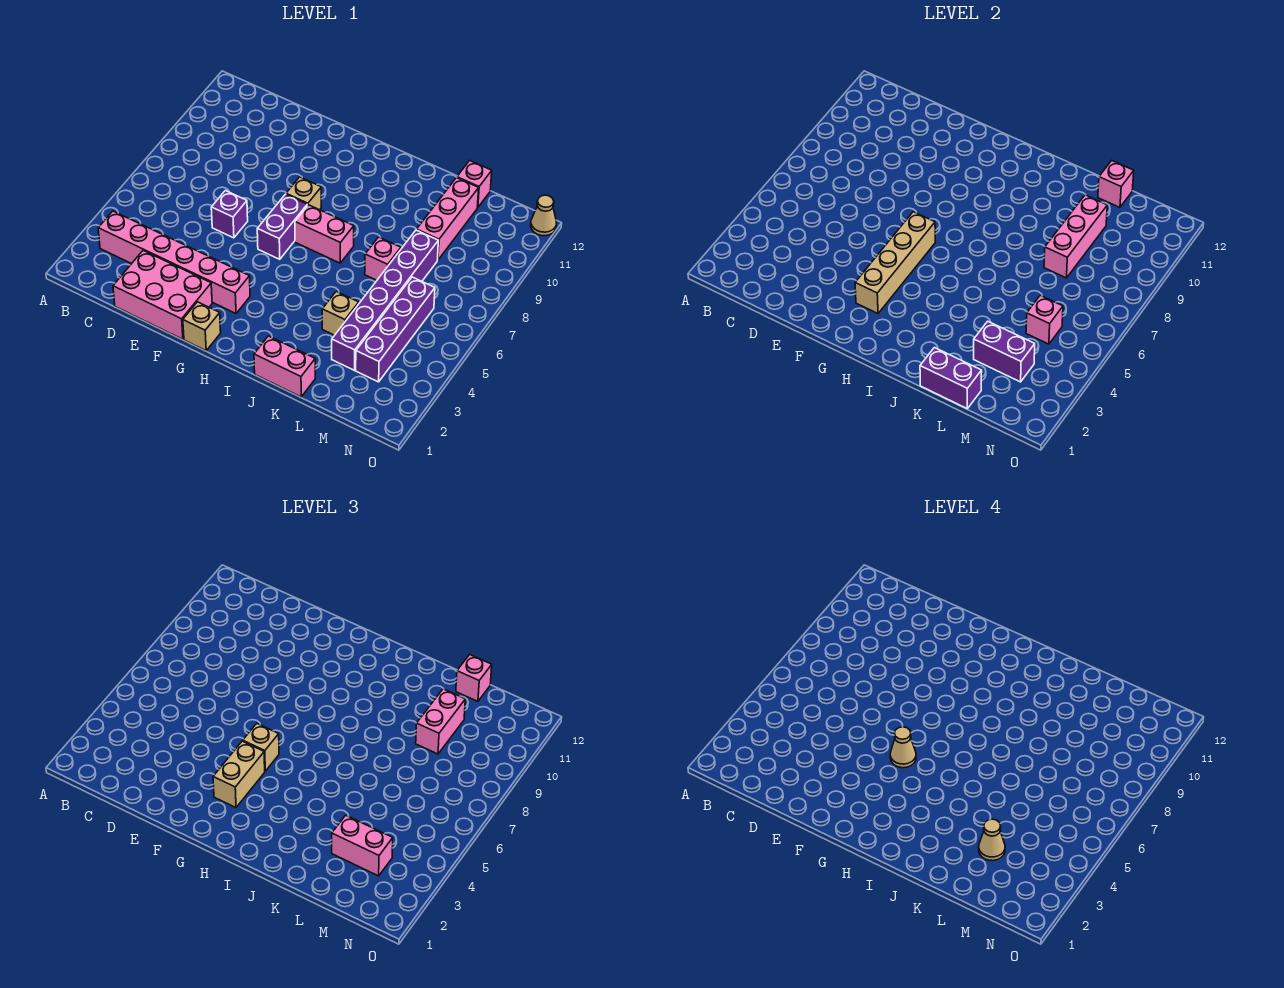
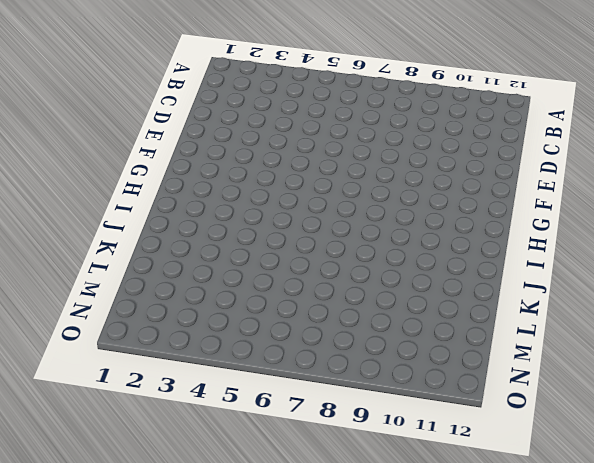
none -> pink 1x6 brick [98,211,250,313]
none -> pink 2x3 brick [113,251,212,339]
none -> purple 1x1 brick [211,191,248,238]

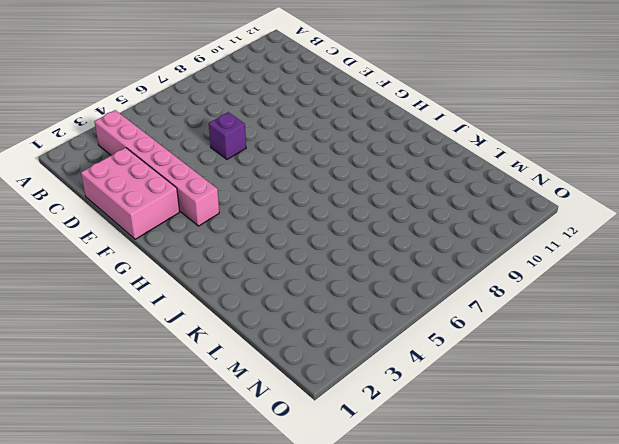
none -> tan 1x1 brick [183,302,221,351]
none -> purple 1x2 brick [257,194,307,259]
none -> tan 1x1 brick [286,177,321,210]

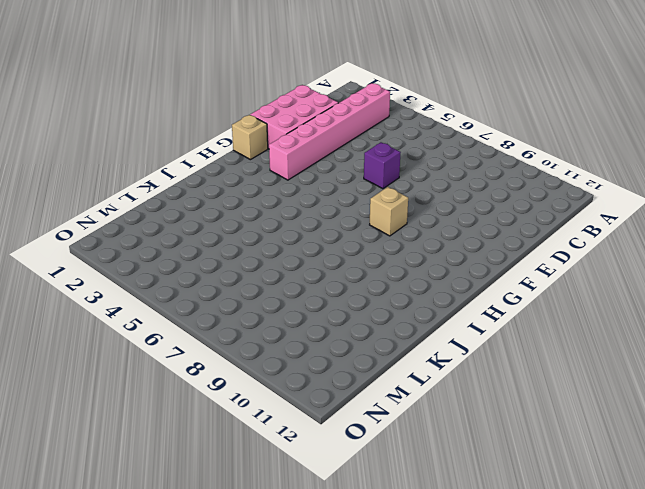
none -> purple 1x2 brick [257,194,307,259]
none -> pink 1x2 brick [295,205,354,263]
none -> pink 1x2 brick [254,336,315,397]

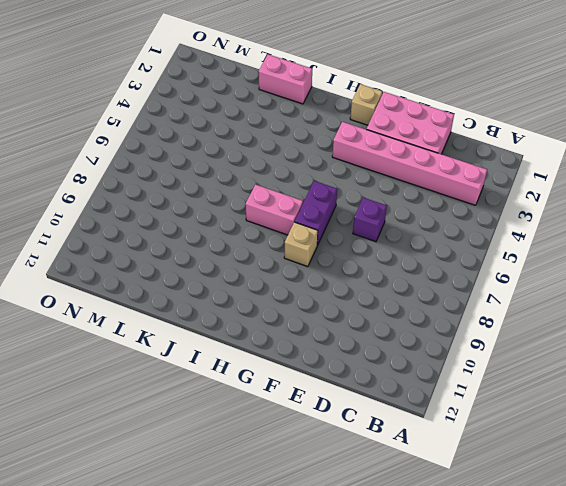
none -> tan 1x1 brick [322,291,359,335]
none -> pink 1x1 brick [365,237,401,280]
none -> purple 1x6 brick [332,230,438,370]

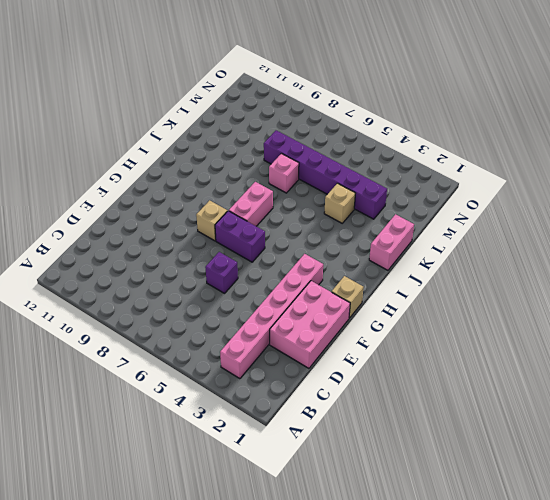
none -> pink 1x3 brick [417,178,479,260]
none -> pink 1x1 brick [457,161,492,207]
none -> purple 1x4 brick [356,277,435,382]

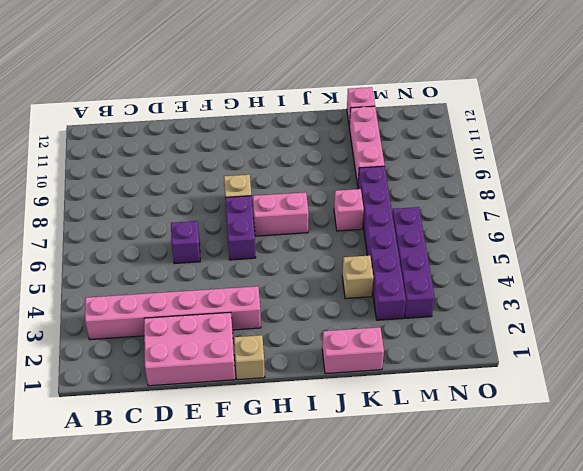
none -> tan 1x1 cone [531,195,556,236]
none -> tan 1x4 brick [855,212,935,313]
none -> purple 1x2 brick [920,348,982,408]

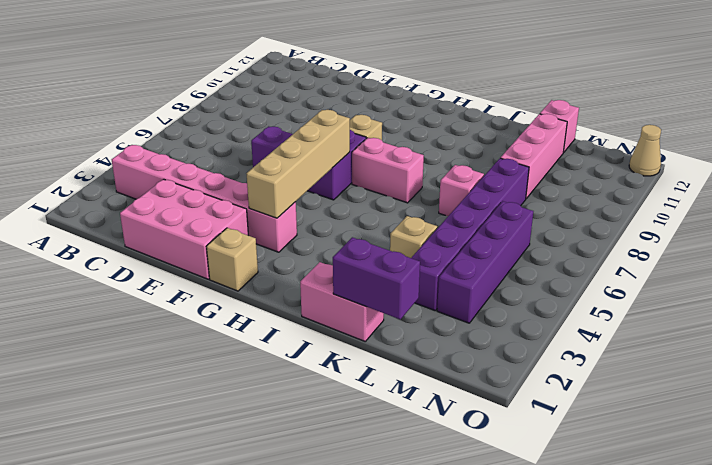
none -> purple 1x2 brick [974,321,1035,382]
none -> pink 1x3 brick [1044,195,1107,278]
none -> pink 1x1 brick [1098,161,1134,207]

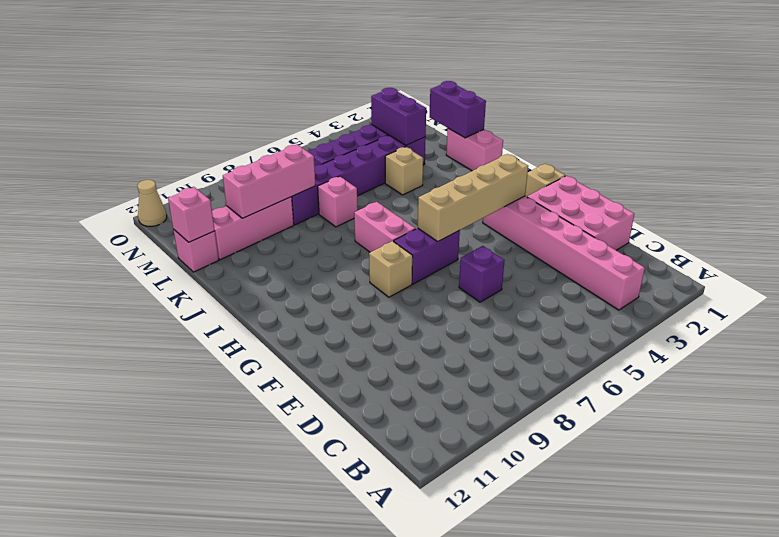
none -> pink 1x1 brick [1026,295,1063,344]
none -> tan 1x2 brick [213,741,265,807]
none -> tan 1x1 brick [243,724,279,771]

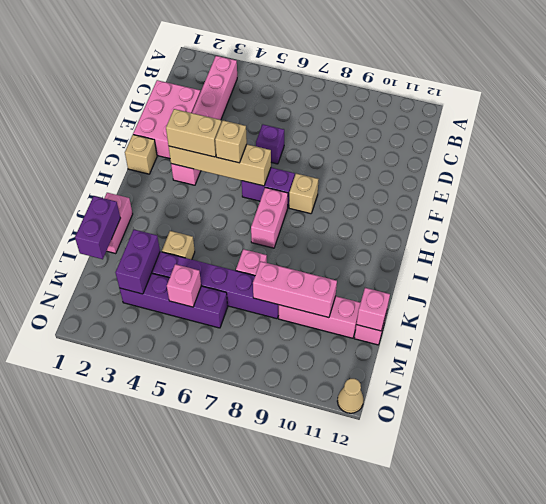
none -> pink 1x2 brick [332,815,393,876]
none -> pink 1x2 brick [416,689,465,754]
none -> pink 1x1 brick [456,655,492,701]

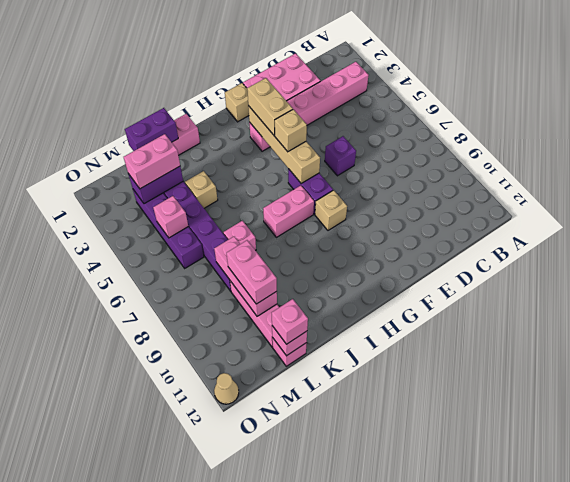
none -> tan 1x1 cone [890,727,916,768]
none -> tan 1x1 cone [979,819,1005,861]

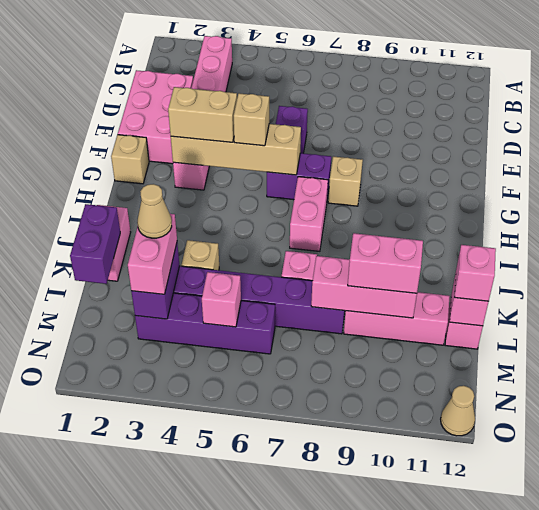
none -> tan 1x1 cone [890,727,916,768]

